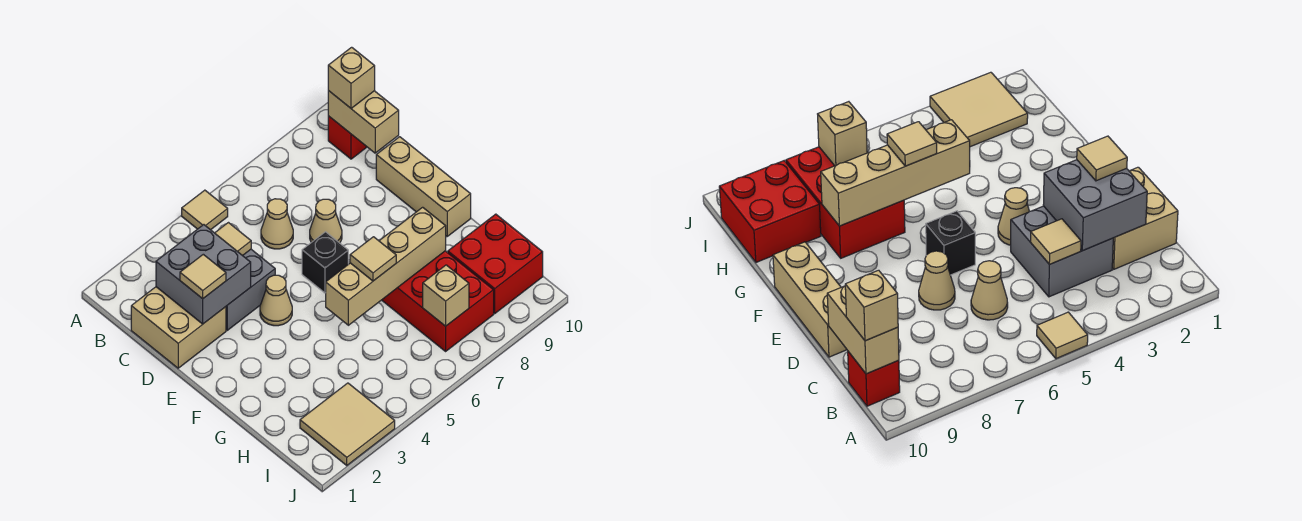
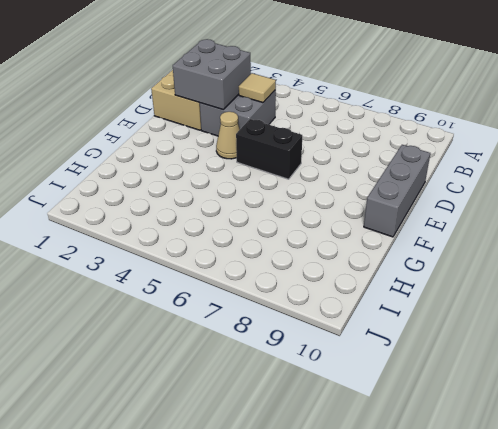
grey 1x3 brick [364,145,430,237] -> tan 1x3 brick [376,137,471,236]
black 1x2 brick [236,119,302,179] -> black 1x1 brick [302,232,348,293]
none -> tan 1x1 tile [182,190,228,230]
none -> red 1x1 brick [328,116,367,159]
none -> tan 1x1 cone [261,199,293,249]

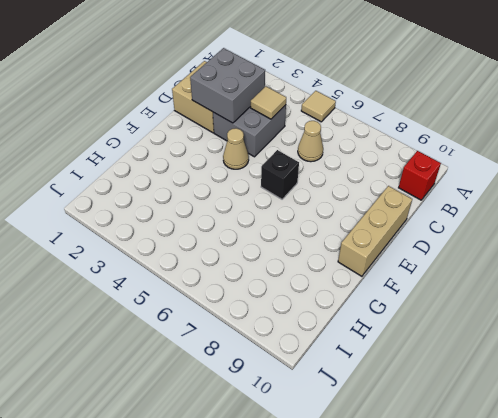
none -> tan 1x1 cone [310,199,342,243]
none -> red 2x3 brick [382,251,494,351]
none -> red 2x2 brick [448,214,543,313]

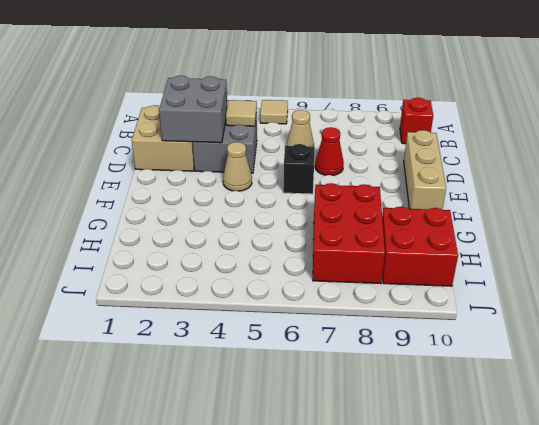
red 1x1 cone [315,127,344,176] -> tan 1x1 cone [310,199,342,243]
none -> tan 2x2 tile [300,383,395,465]
none -> tan 1x2 brick [328,91,399,153]
none -> tan 1x4 brick [326,207,446,325]

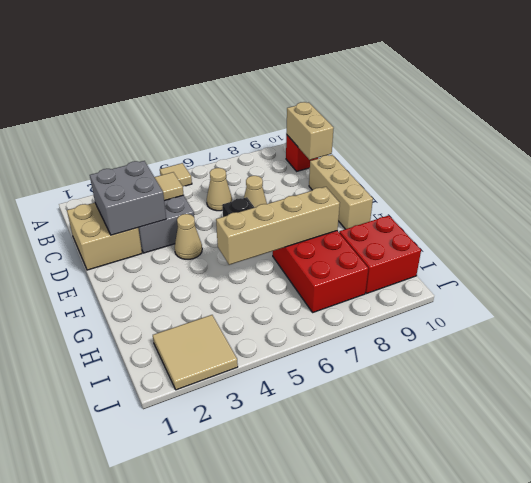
none -> tan 1x1 brick [423,265,469,326]
none -> tan 1x1 brick [328,47,375,108]
none -> tan 1x1 tile [180,254,226,299]

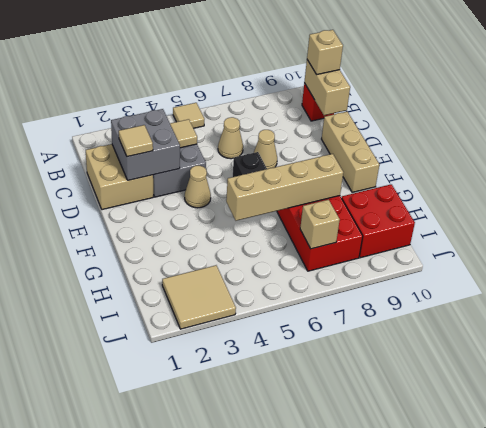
none -> tan 1x1 tile [350,237,396,281]

